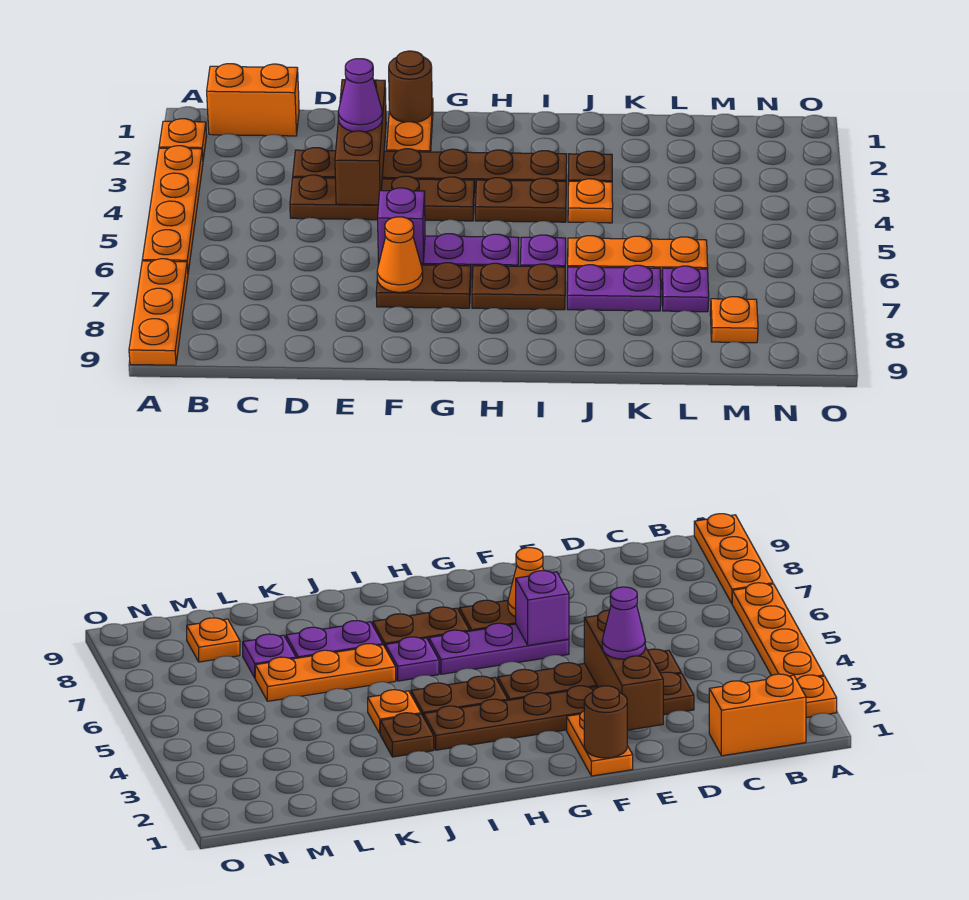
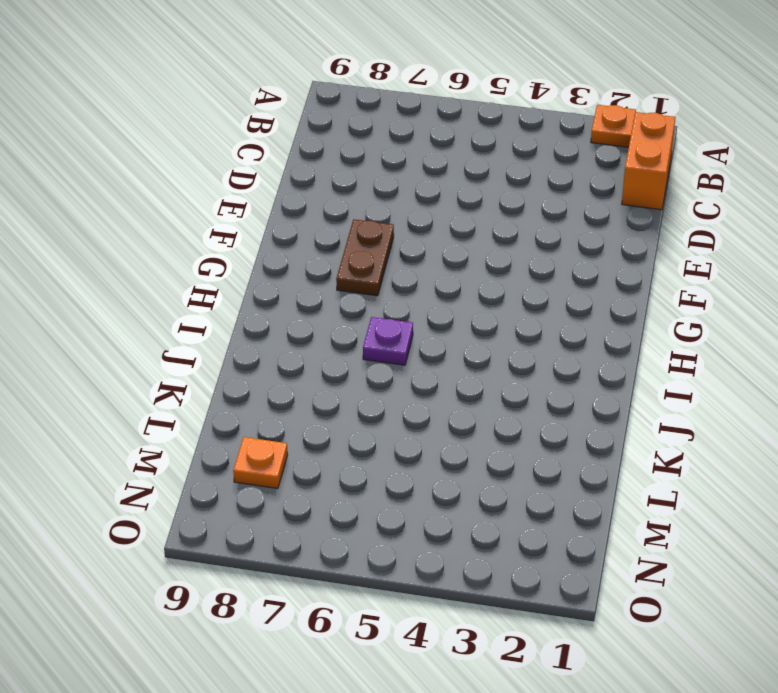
none -> orange 1x4 plate [142,146,203,272]
none -> orange 1x3 plate [129,259,188,365]
none -> brown 1x6 plate [293,148,567,193]

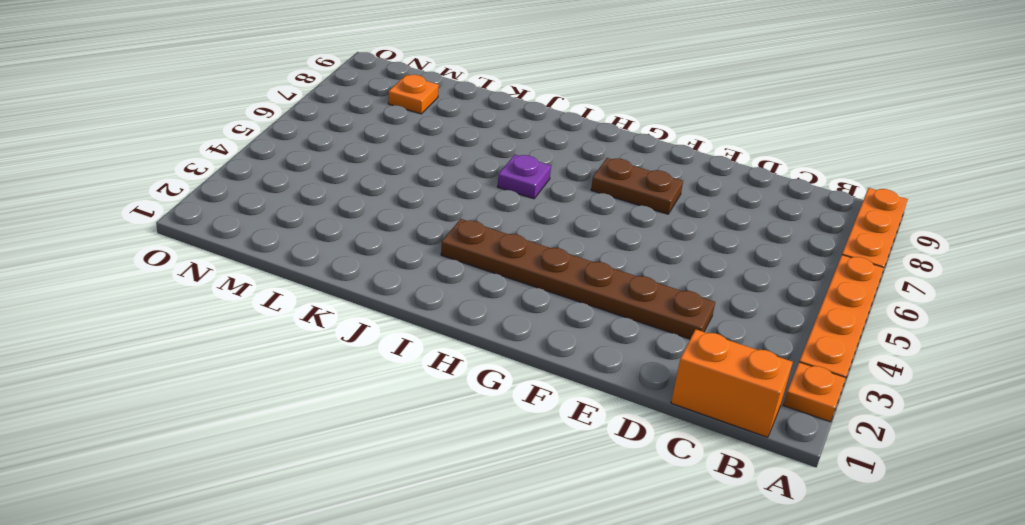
none -> brown 1x4 plate [290,175,474,221]
none -> orange 1x2 plate [387,98,433,152]
none -> purple 1x3 plate [421,234,519,279]

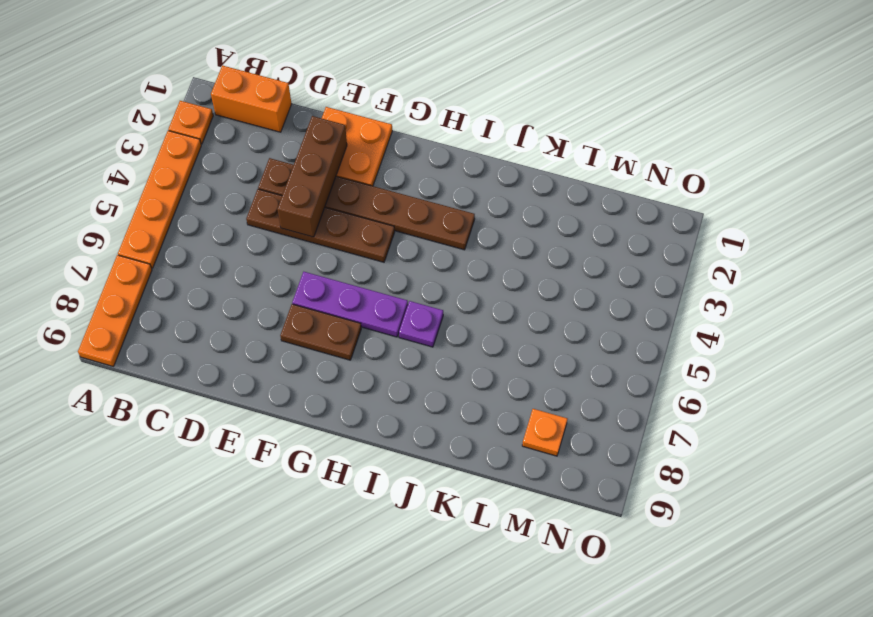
orange 2x2 plate [322,107,392,186] -> orange 1x2 plate [387,98,433,152]
none -> brown 1x2 plate [475,178,566,222]
none -> brown 1x2 plate [472,263,565,310]
none -> brown 1x1 plate [568,151,612,183]

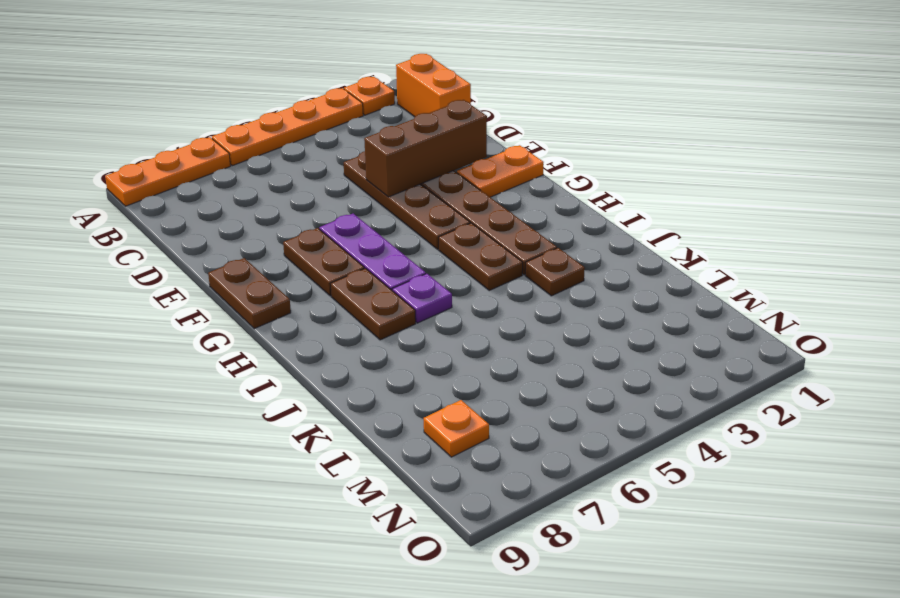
brown 1x2 plate [208,258,291,329] -> none
none -> orange 1x1 plate [568,179,613,223]
none -> orange 1x3 plate [568,236,708,281]
none -> purple 1x2 plate [567,265,661,311]

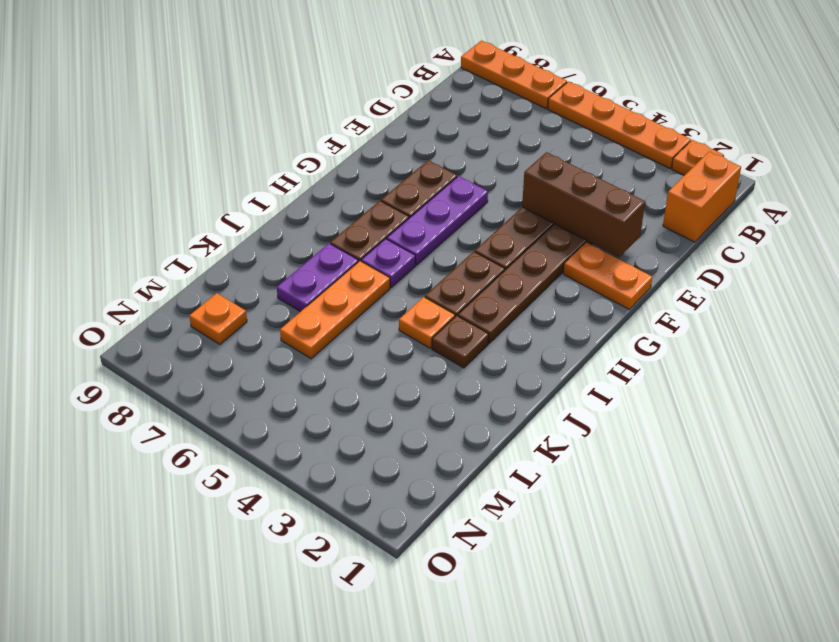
none -> purple 1x1 plate [662,266,709,312]
none -> brown 1x1 round brick [389,51,432,123]
none -> purple 1x1 brick [378,188,425,263]

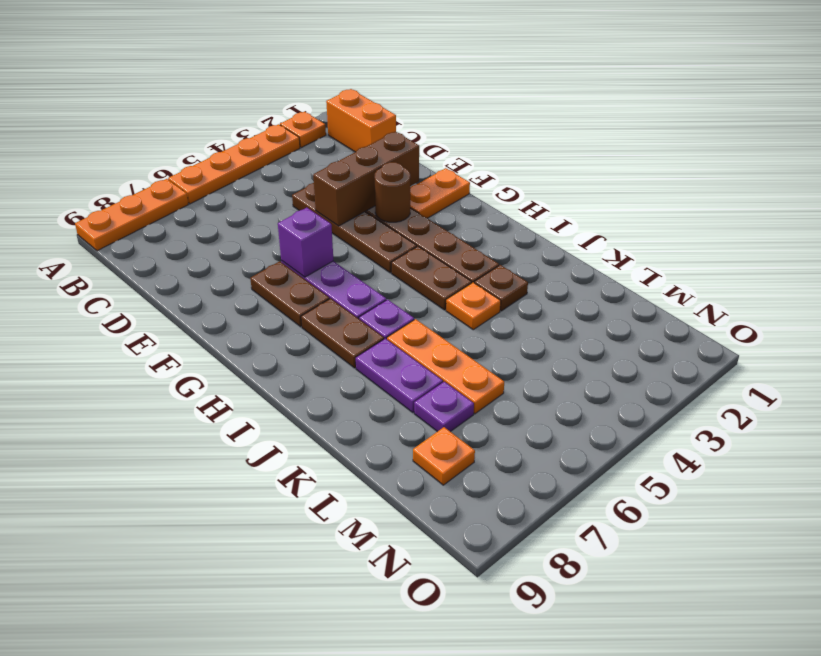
brown 1x1 round brick [375,162,410,222] -> brown 1x1 round brick moved to [389,51,432,123]
none -> orange 1x1 cone [377,217,423,292]
none -> purple 1x1 cone [338,59,382,132]

